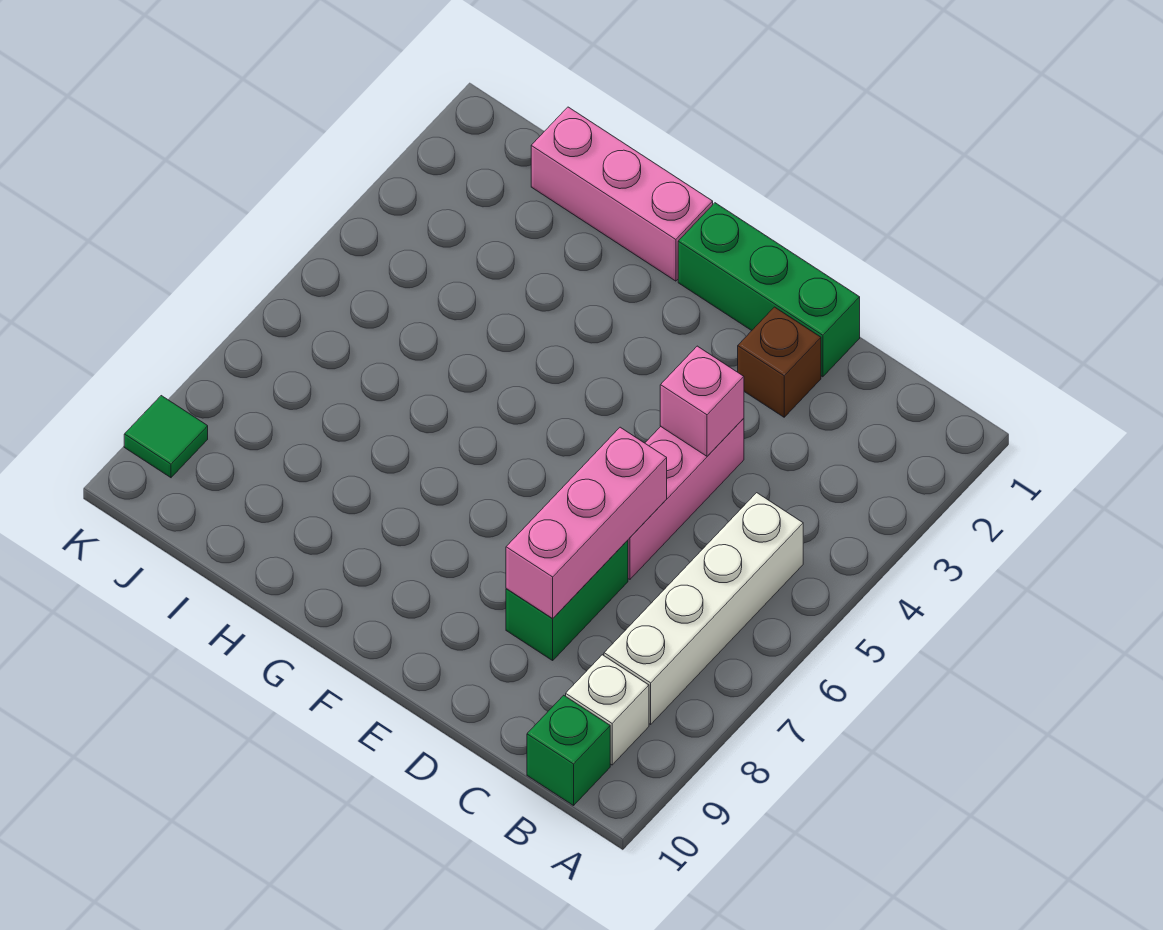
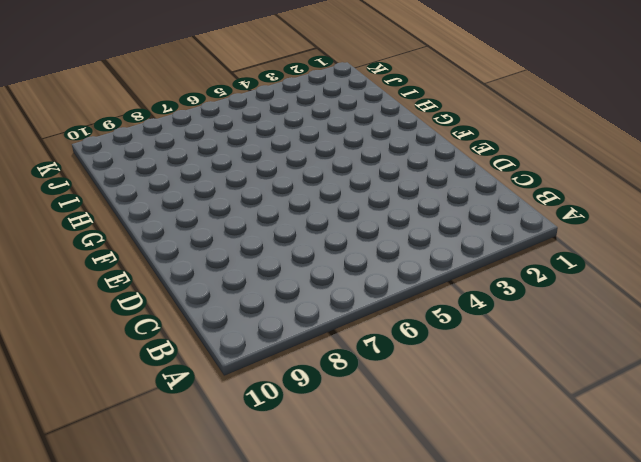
none -> white 1x4 brick [604,493,803,724]
none -> white 1x1 brick [566,655,649,765]

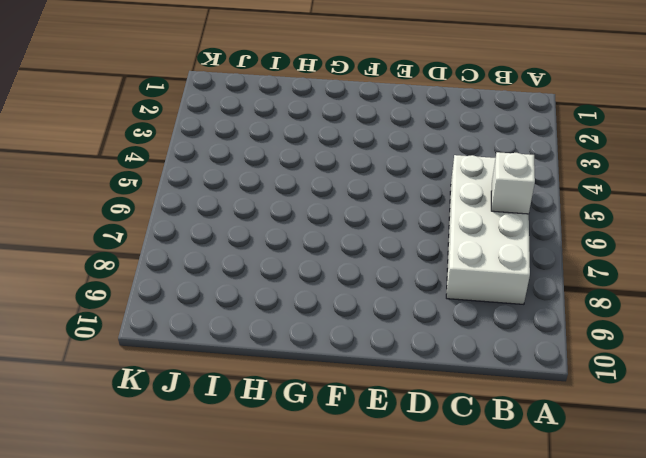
white 2x4 brick [446,155,530,304] -> white 1x4 brick [604,493,803,724]
white 1x1 brick [491,152,535,214] -> white 1x1 brick moved to [566,655,649,765]
none -> green 1x1 brick [527,695,610,806]
none -> green 1x3 brick [678,203,860,377]

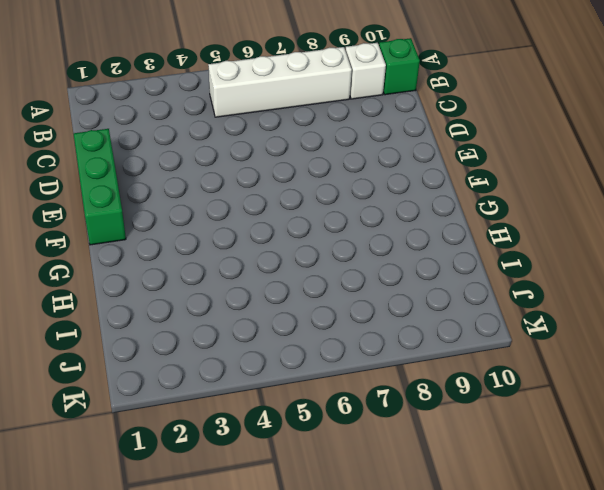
none -> brown 1x1 brick [738,307,821,417]
none -> pink 1x3 brick [628,418,744,579]

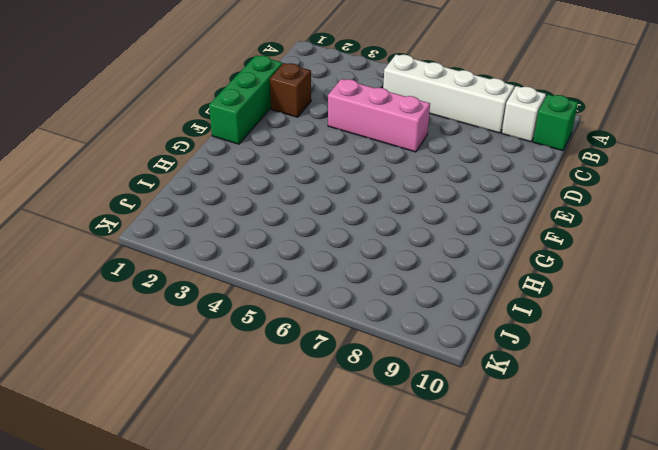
none -> green 1x2 brick [506,540,628,660]
none -> pink 1x3 brick [531,107,713,281]

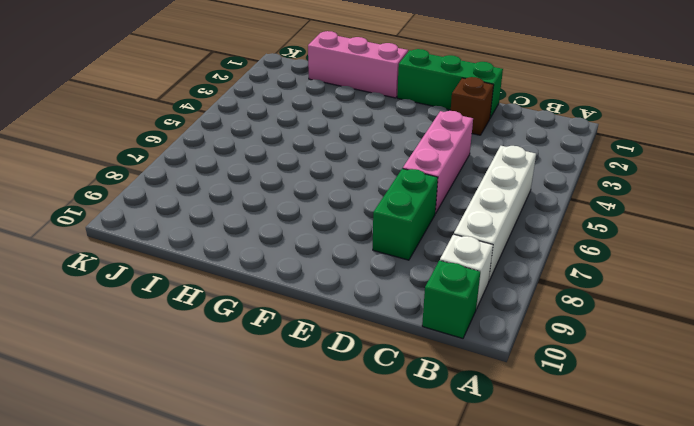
none -> green 1x1 tile [124,396,208,478]
none -> pink 1x1 brick [660,346,744,456]

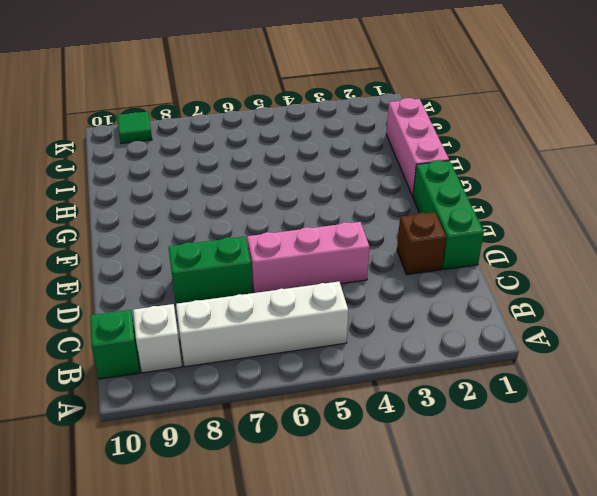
none -> pink 1x1 brick [660,346,744,456]
none -> pink 1x3 brick [506,427,667,618]

